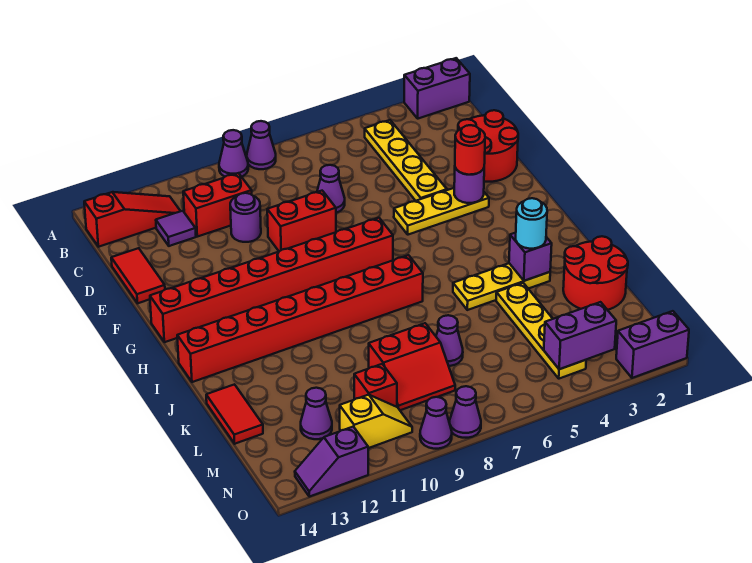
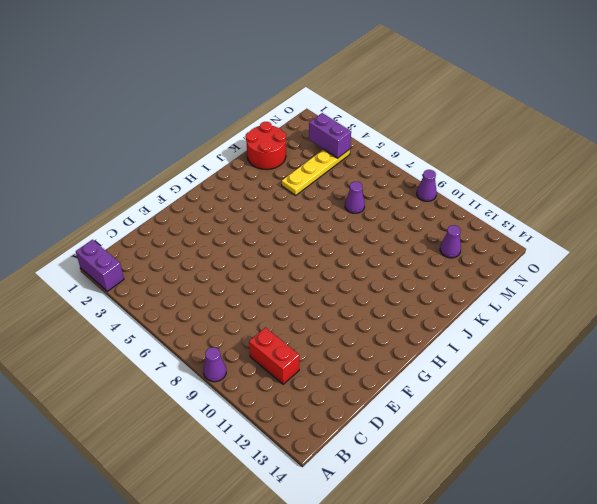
none -> purple 1x1 cone [247,121,276,169]
none -> yellow 1x4 plate [365,120,447,201]
none -> red 1x3 slope [84,192,180,247]
none -> purple 1x1 tile [156,211,196,246]

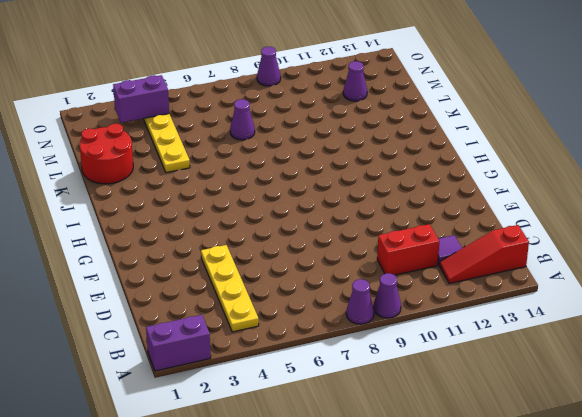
none -> red 2x2 round brick [458,110,518,182]
none -> purple 1x1 cone [317,165,345,213]
none -> purple 1x1 round brick [230,193,261,242]
none -> red 1x2 tile [111,248,165,303]

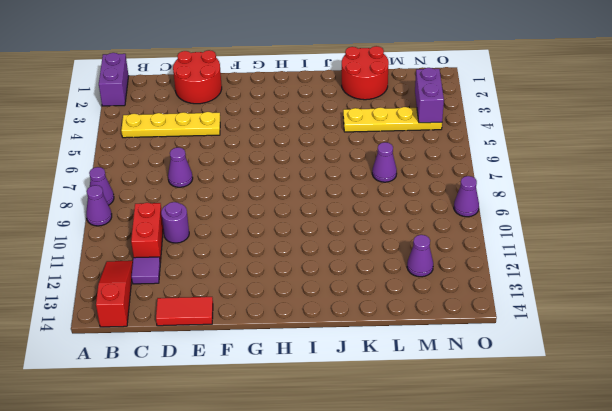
none -> red 1x2 brick [267,191,336,251]
none -> yellow 1x3 plate [394,188,489,235]
none -> red 1x8 brick [150,218,393,342]
none -> red 1x8 brick [177,255,423,382]

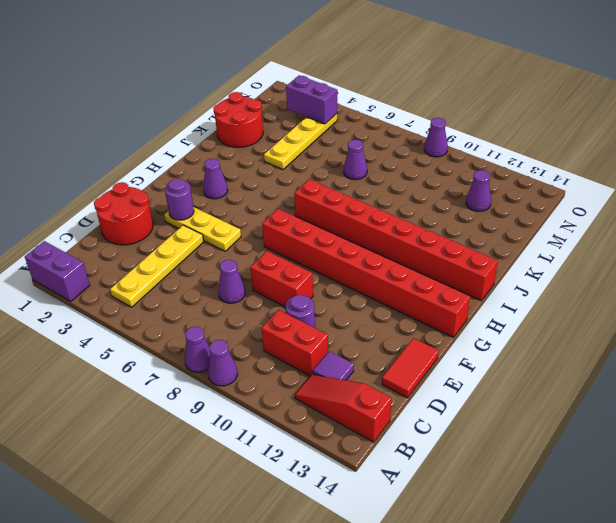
purple 1x1 cone [203,159,228,199] -> purple 1x1 cone moved to [450,386,481,438]
none -> yellow 1x3 plate [453,263,550,310]
none -> red 1x2 tile [206,384,263,444]
none -> red 2x2 slope [369,323,455,410]
none -> red 1x1 brick [354,364,397,407]

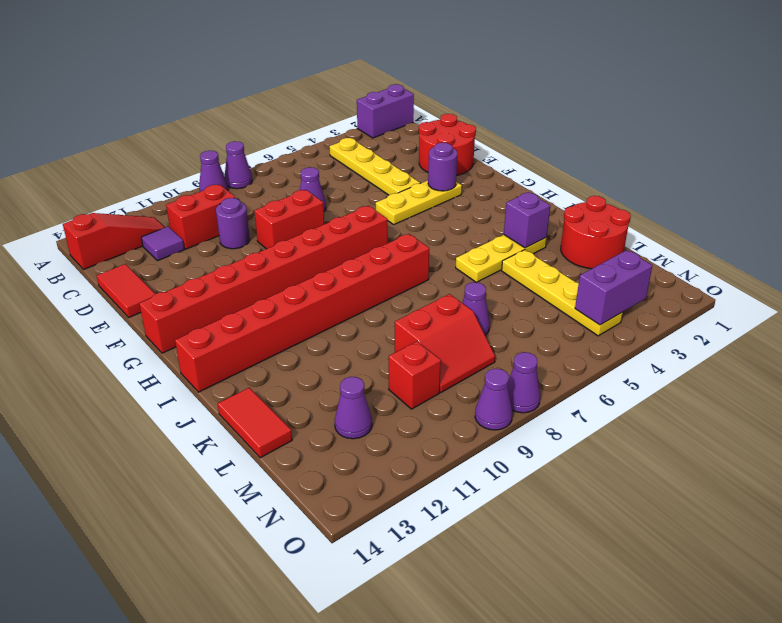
none -> yellow 1x2 slope [340,395,412,448]
none -> purple 1x2 brick [616,311,689,378]
none -> purple 1x2 slope [295,427,368,497]
none -> red 1x1 round brick [455,125,485,175]

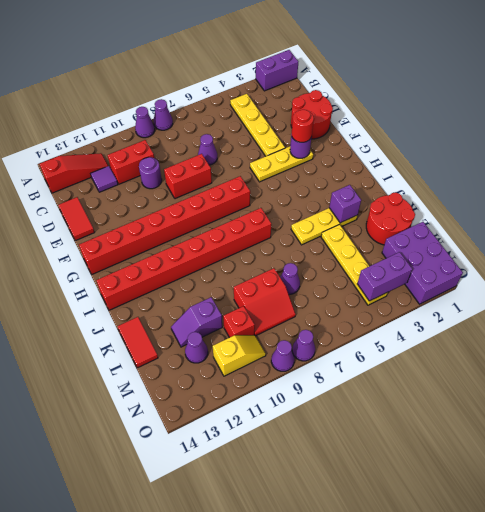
purple 1x2 slope [171,297,222,347] -> purple 1x2 slope moved to [295,427,368,497]
purple 2x3 brick [382,222,463,304] -> purple 1x2 brick [616,311,689,378]
none -> cyan 1x1 round brick [516,198,547,249]

